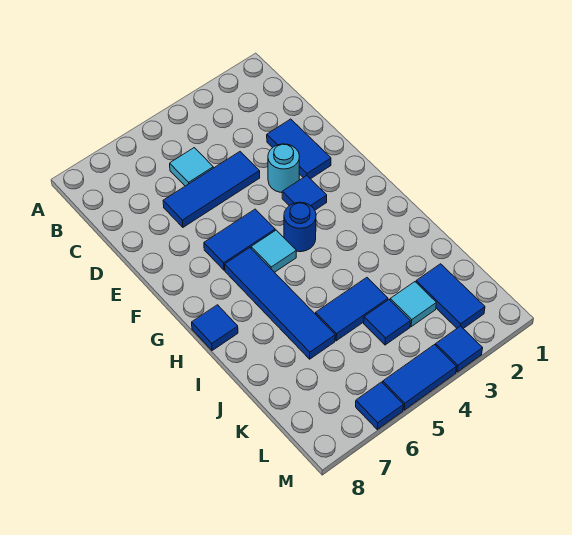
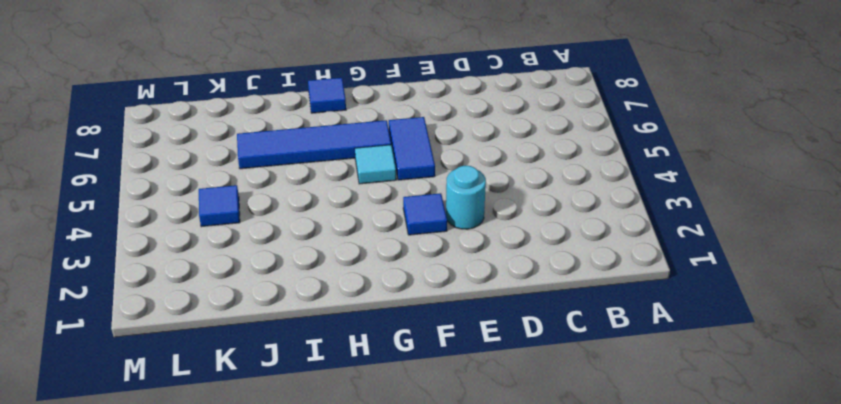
none -> cyan 1x1 tile [170,148,213,186]
none -> blue 1x2 tile [267,119,331,179]
none -> blue 1x3 tile [163,152,260,227]

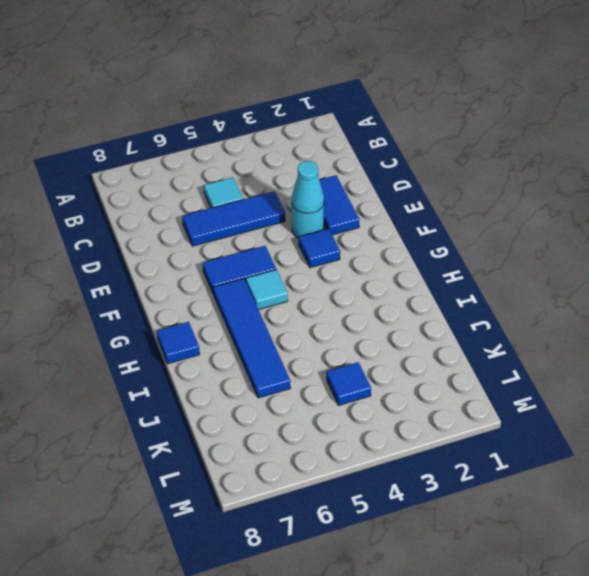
cyan 1x1 cone [292,161,324,213] -> none
none -> blue 1x1 round brick [284,202,316,252]
none -> blue 1x2 tile [316,278,388,341]
none -> blue 1x2 tile [416,264,485,329]

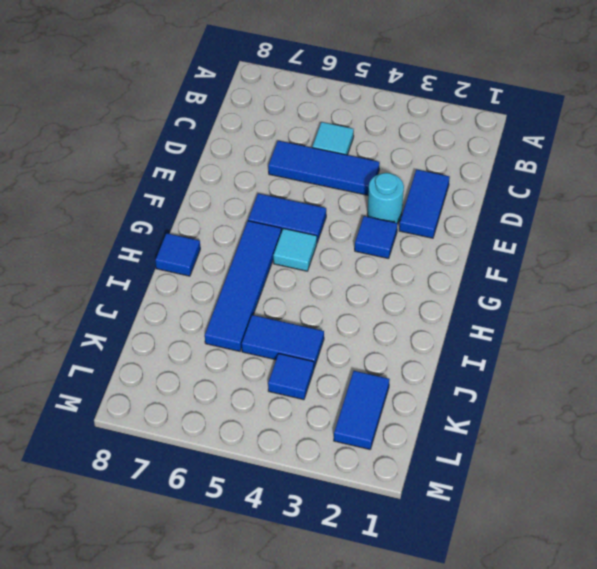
none -> blue 1x1 round brick [284,202,316,252]
none -> cyan 1x1 tile [390,282,436,327]
none -> blue 1x1 tile [436,326,483,372]

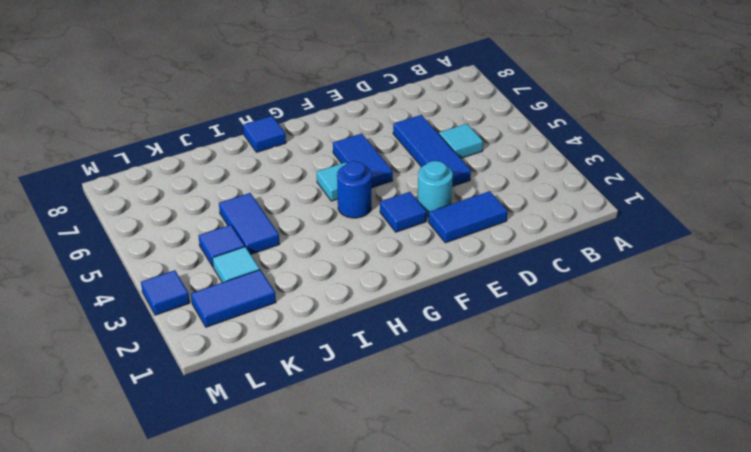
none -> blue 1x4 tile [225,248,335,359]
none -> blue 1x2 tile [383,345,456,410]
none -> blue 1x1 tile [356,382,403,429]

